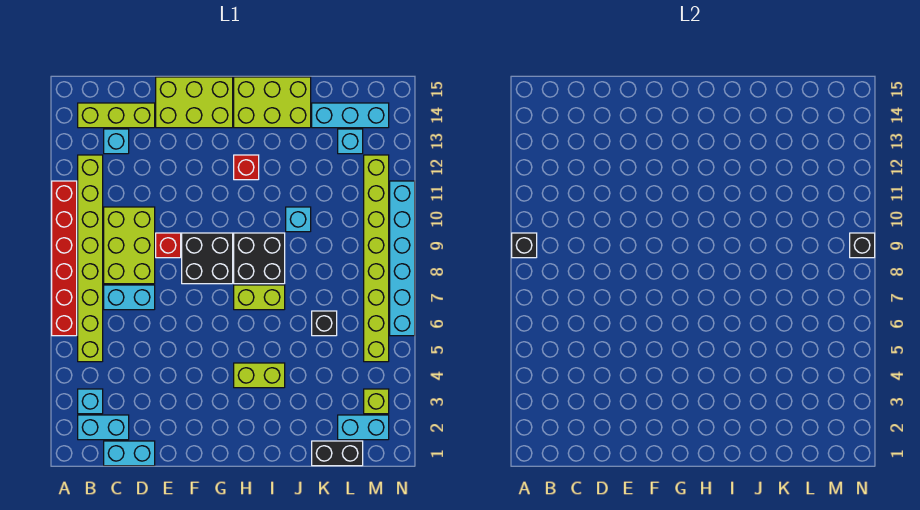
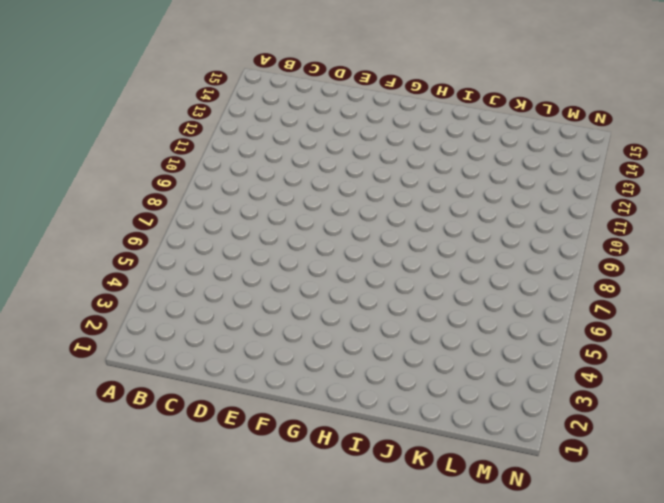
none -> red 1x6 brick [52,181,77,336]
none -> cyan 1x2 brick [78,415,129,440]
none -> cyan 1x1 brick [78,389,103,414]

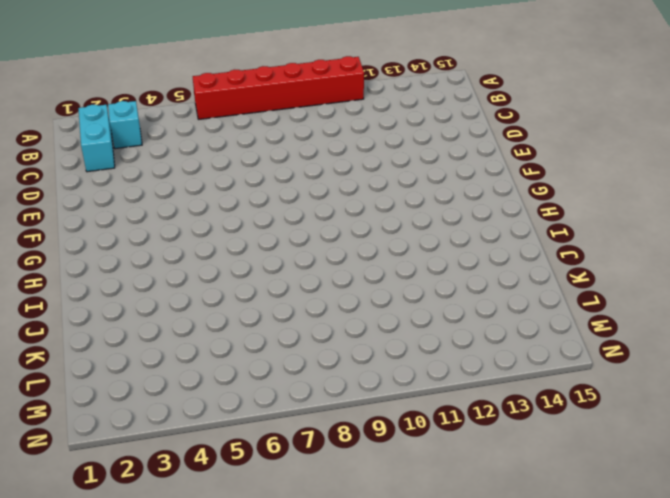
none -> lime 1x8 brick [78,155,103,362]
none -> lime 1x3 brick [78,103,155,128]
none -> cyan 1x2 brick [104,441,155,466]

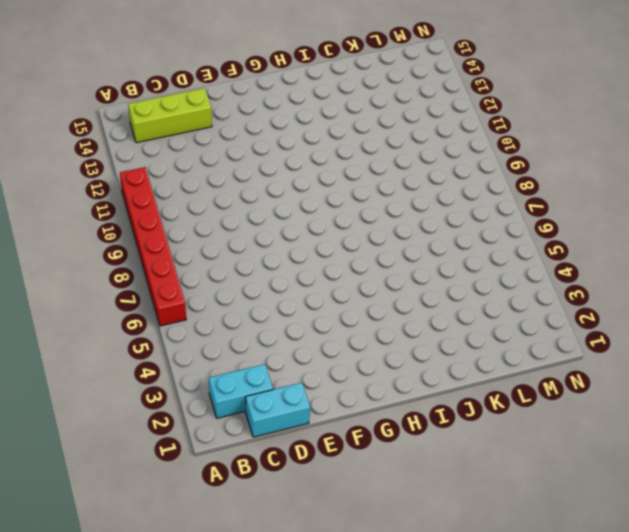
none -> cyan 1x1 brick [78,389,103,414]
none -> lime 1x8 brick [78,155,103,362]
none -> cyan 1x2 brick [104,285,155,310]

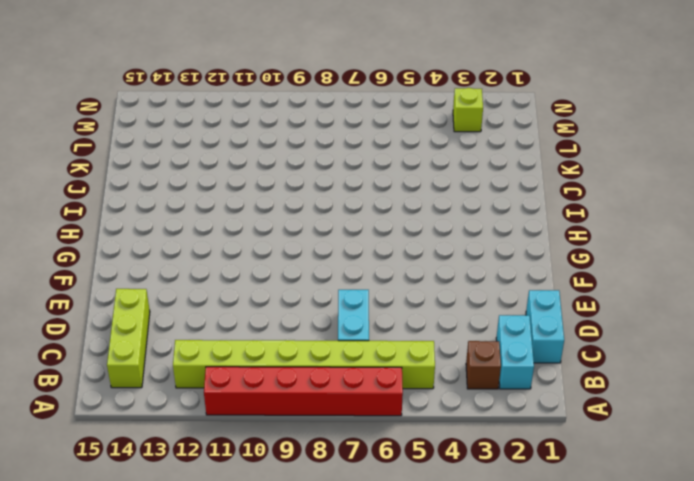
brown 1x1 brick [466,341,501,389] -> cyan 1x1 brick [78,389,103,414]
none -> lime 2x3 brick [104,207,155,284]
none -> cyan 1x1 brick [104,129,129,154]
none -> red 1x1 brick [156,233,181,258]

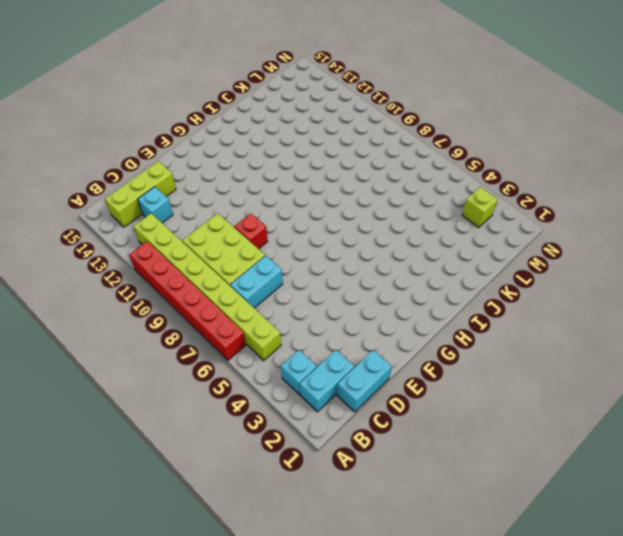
none -> lime 2x3 brick [156,77,233,128]
none -> black 2x2 brick [182,233,233,284]
none -> lime 1x2 brick [234,363,285,388]

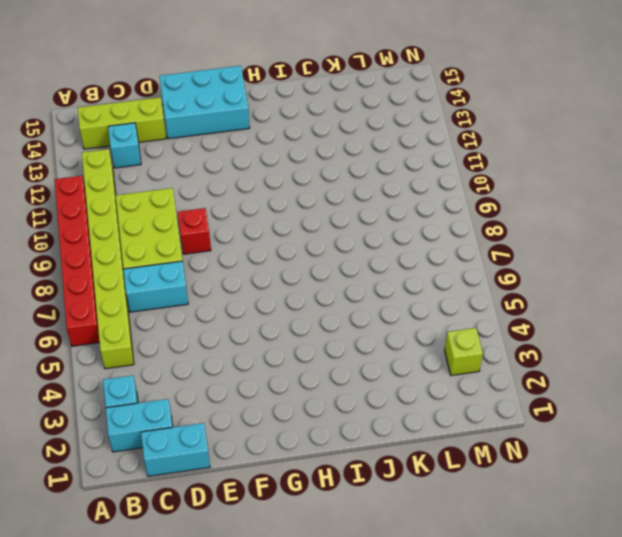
cyan 2x3 brick [159,66,250,139] -> lime 2x3 brick [156,77,233,128]
none -> black 2x2 brick [182,233,233,284]
none -> lime 1x2 brick [234,363,285,388]
none -> lime 1x2 brick [234,285,285,310]

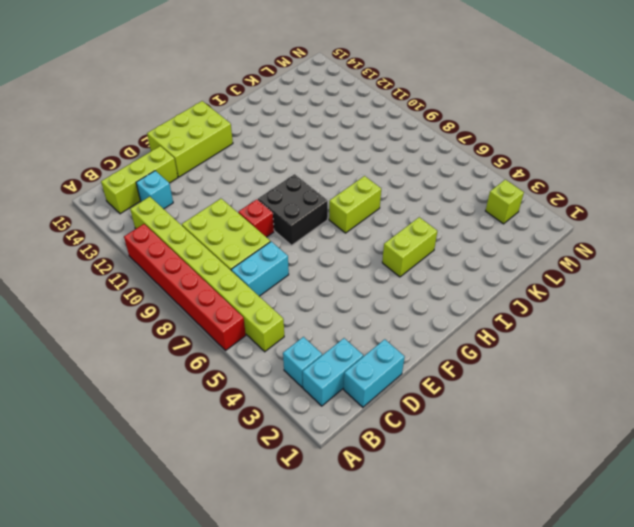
none -> black 2x2 brick [234,233,285,284]
none -> red 1x1 brick [234,155,259,180]
none -> lime 2x3 brick [234,77,311,128]

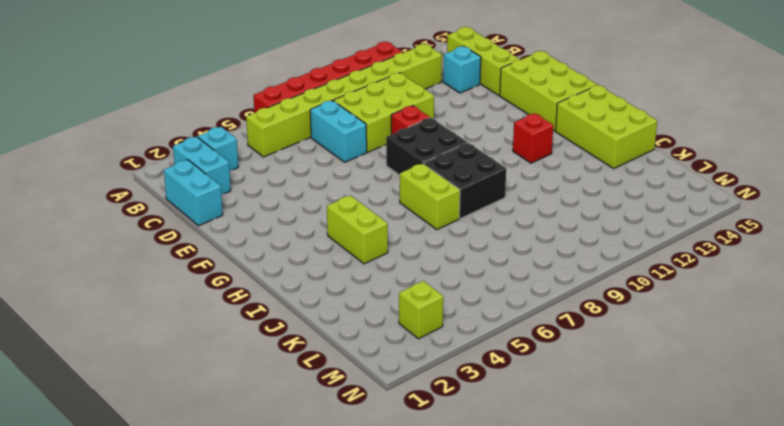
none -> cyan 1x1 brick [286,207,311,232]
none -> black 1x2 brick [312,441,363,466]
none -> black 1x1 brick [312,311,337,336]

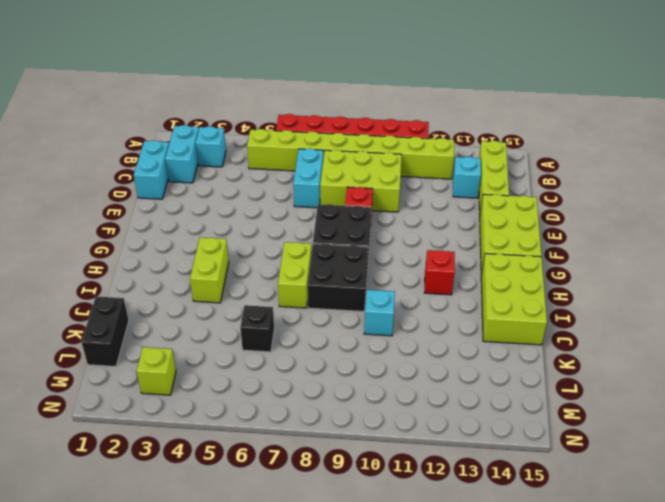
none -> cyan 1x3 brick [312,103,389,128]
none -> cyan 1x2 brick [338,415,389,440]
none -> cyan 1x1 brick [338,129,363,154]

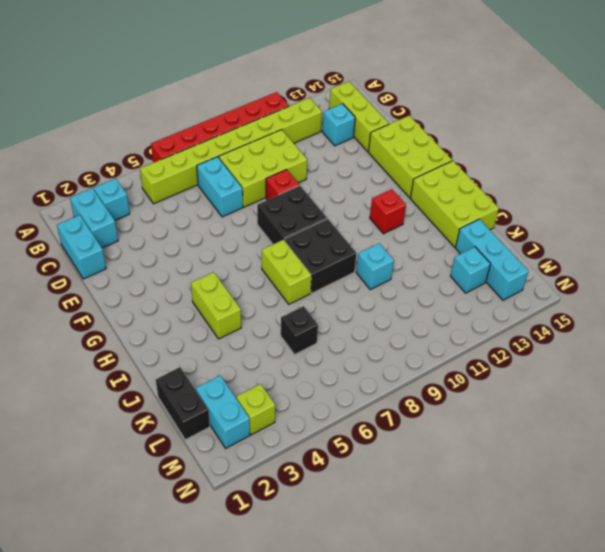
none -> lime 1x8 brick [364,155,389,362]
none -> cyan 1x6 brick [390,181,415,336]
none -> black 1x1 brick [512,233,537,258]

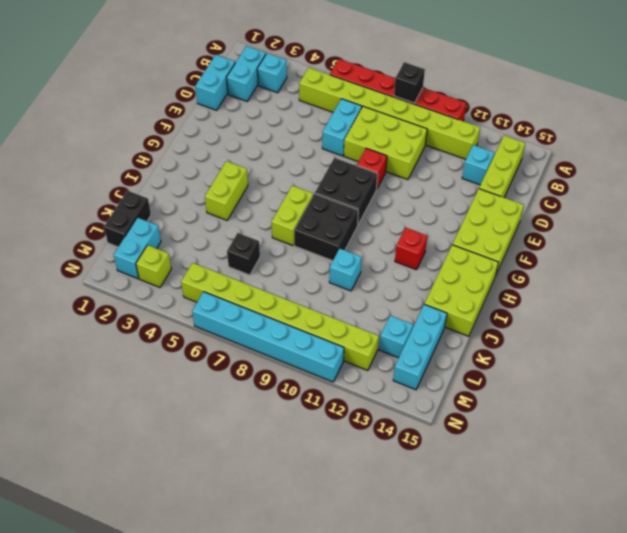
none -> black 1x1 brick [850,233,875,258]

